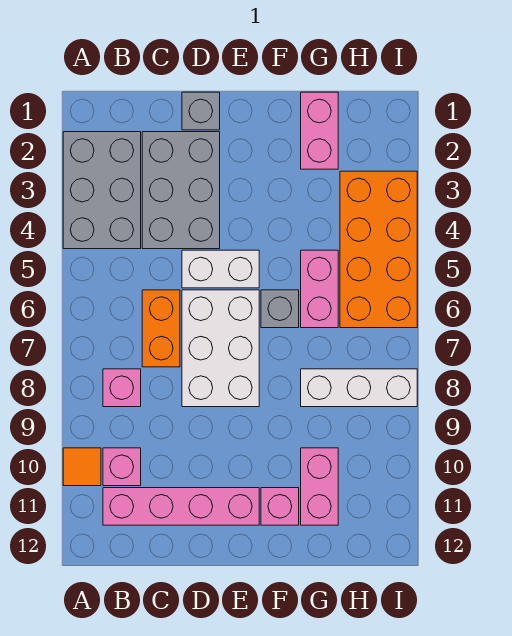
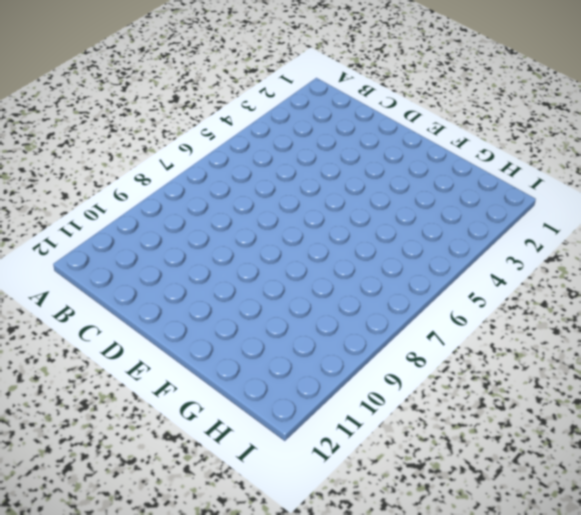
none -> grey 2x3 brick [63,132,141,249]
none -> orange 1x1 tile [63,448,101,486]
none -> pink 1x1 brick [103,369,141,407]

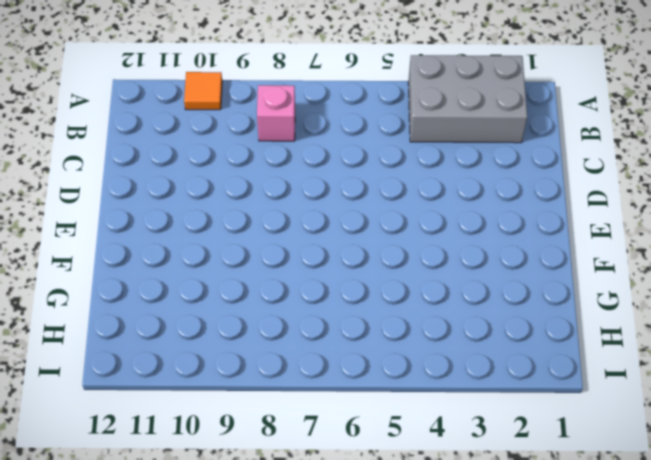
none -> pink 1x1 brick [103,448,141,486]
none -> pink 1x4 brick [103,488,259,525]
none -> grey 2x3 brick [142,132,220,249]

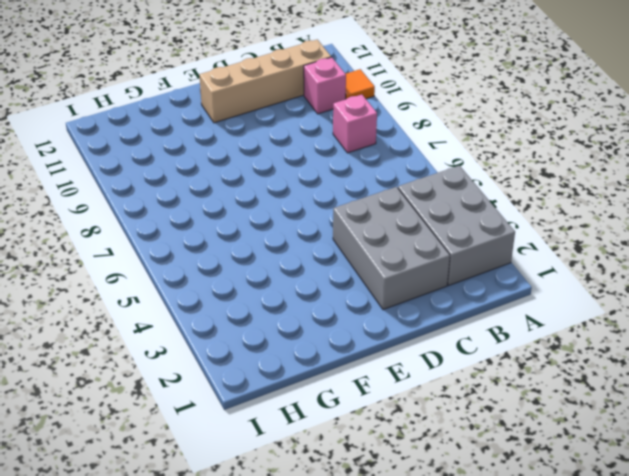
tan 1x4 brick [199,40,331,123] -> pink 1x4 brick [103,488,259,525]
none -> orange 1x2 brick [142,290,180,367]
none -> grey 1x1 brick [182,92,220,130]
none -> white 1x2 brick [182,250,259,288]

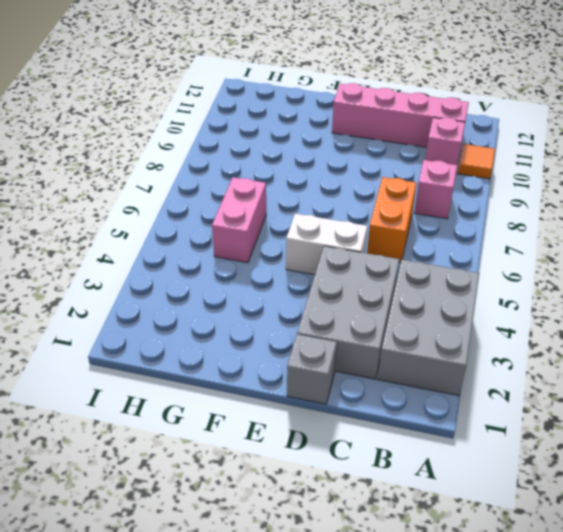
none -> white 2x3 brick [182,290,259,407]
none -> grey 1x1 brick [261,290,299,328]
none -> pink 1x1 brick [261,488,299,525]

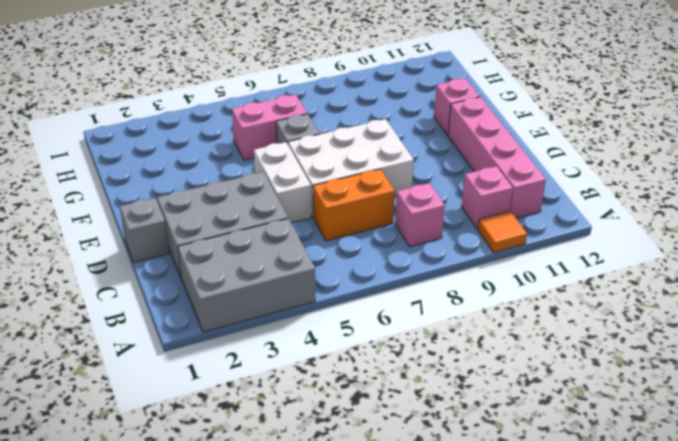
none -> pink 1x2 brick [301,92,338,169]
none -> white 1x3 brick [301,369,417,407]
none -> pink 1x2 brick [301,448,338,525]

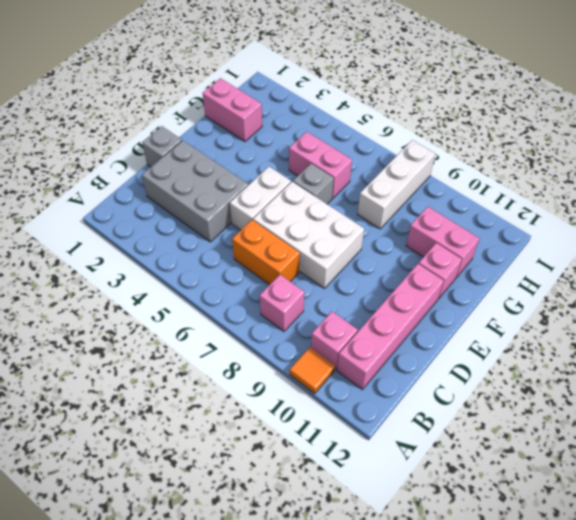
none -> grey 2x3 brick [63,132,141,249]
none -> orange 2x4 brick [340,171,417,328]

